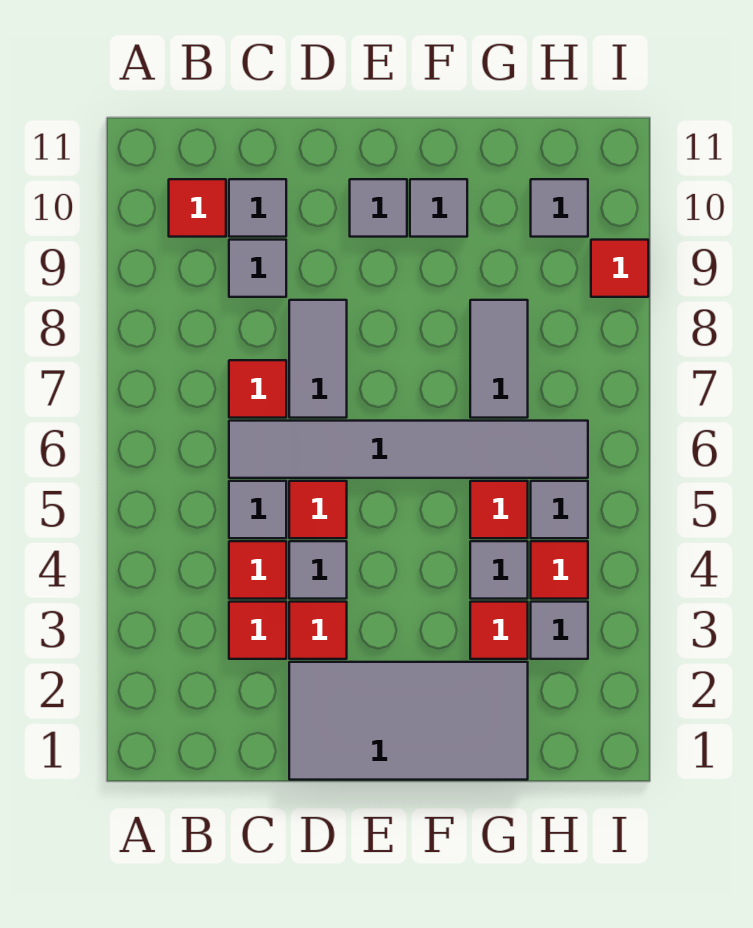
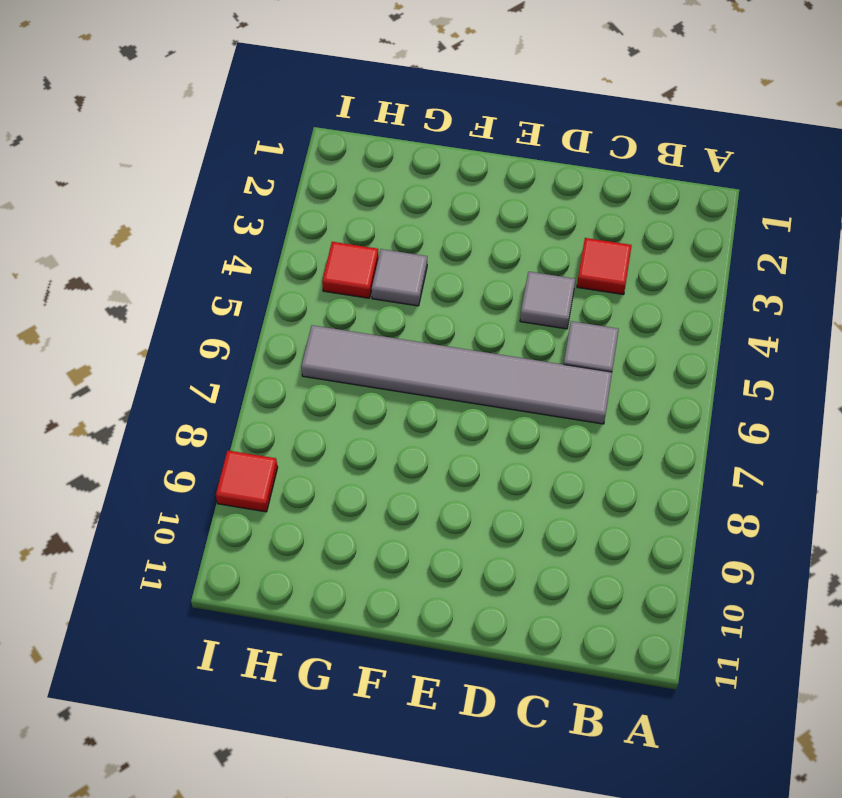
none -> red 1x1 tile [169,179,226,237]
none -> red 1x1 tile [229,541,286,599]
none -> red 1x1 tile [229,360,286,418]

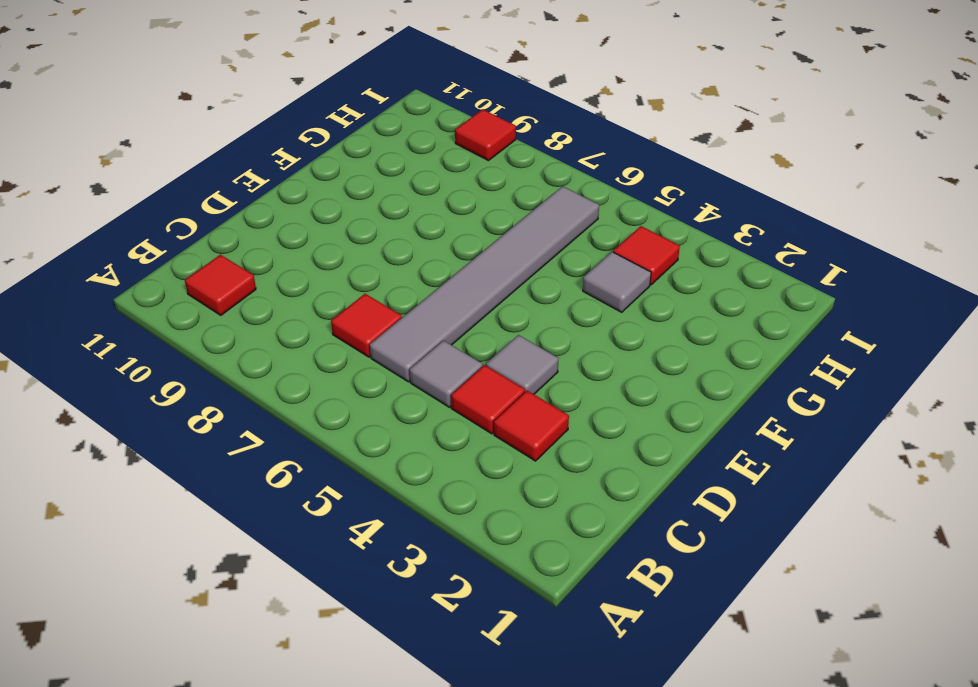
none -> grey 1x1 tile [229,240,286,297]
none -> grey 1x1 tile [229,179,286,237]
none -> grey 2x4 tile [289,662,528,780]

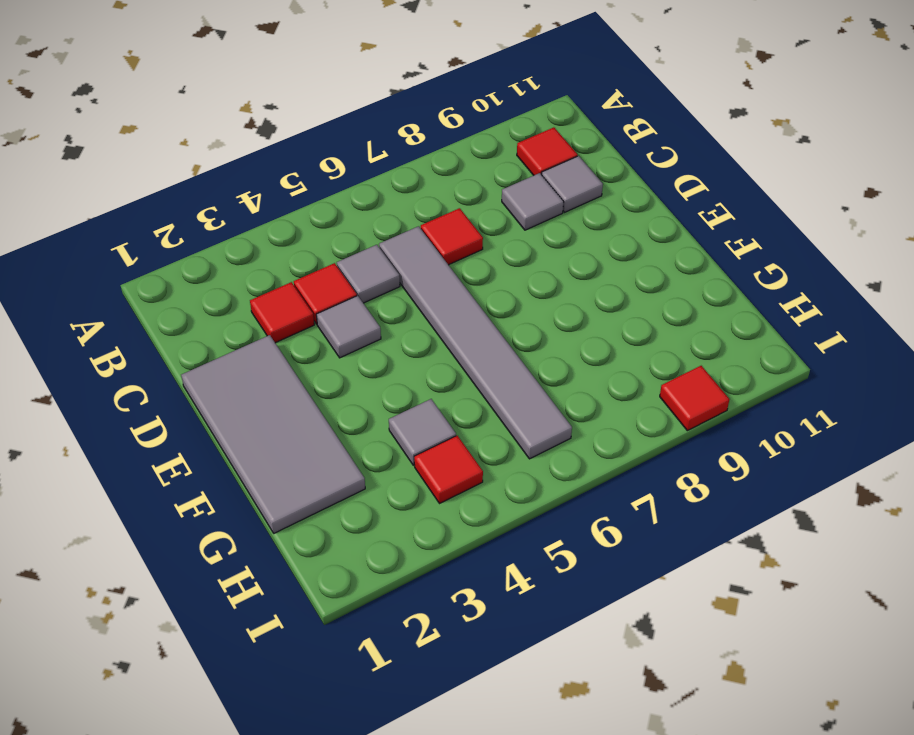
none -> red 1x1 tile [289,602,347,659]
none -> red 1x1 tile [289,481,347,538]
none -> grey 1x2 tile [289,300,347,418]

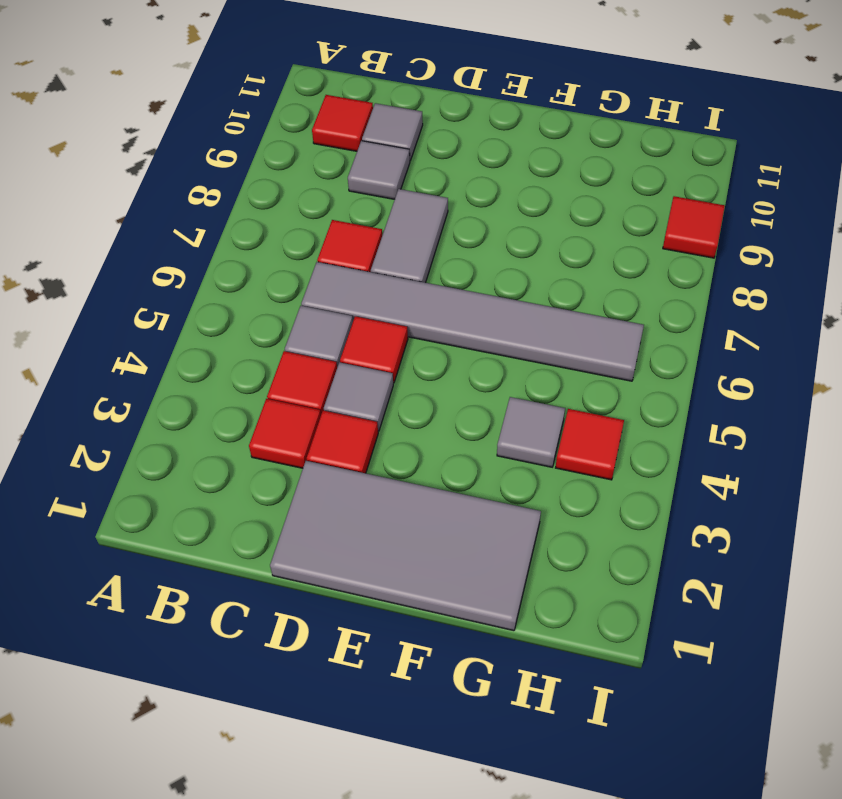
none -> grey 1x1 tile [350,179,407,237]
none -> grey 1x1 tile [410,179,467,237]
none -> red 1x1 tile [470,602,528,659]

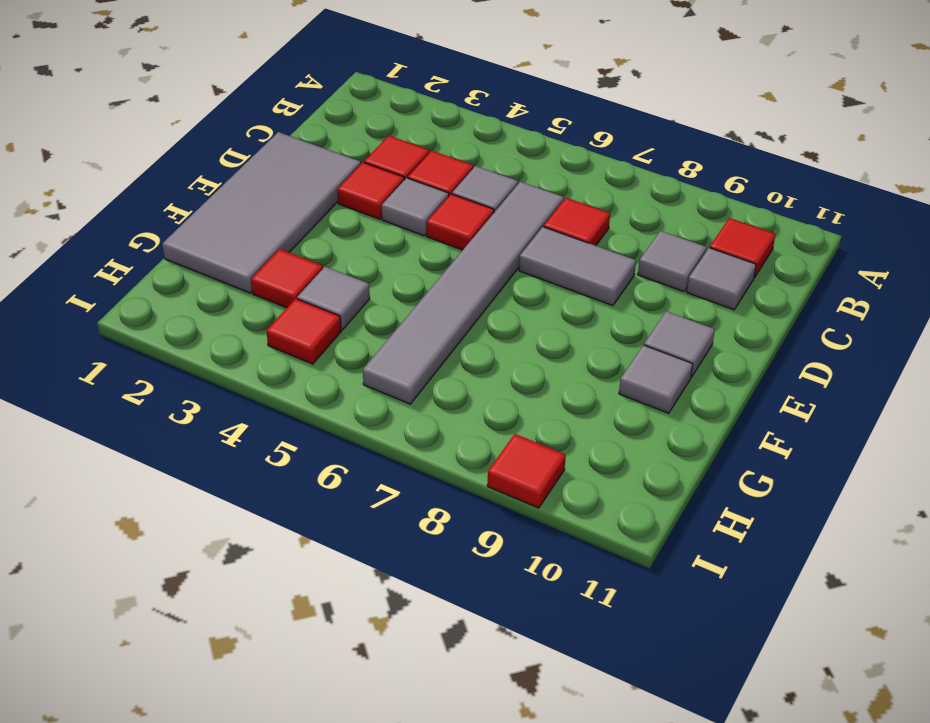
none -> red 1x1 tile [470,481,528,538]
none -> grey 1x2 tile [470,300,528,418]
none -> grey 1x1 tile [531,602,588,659]

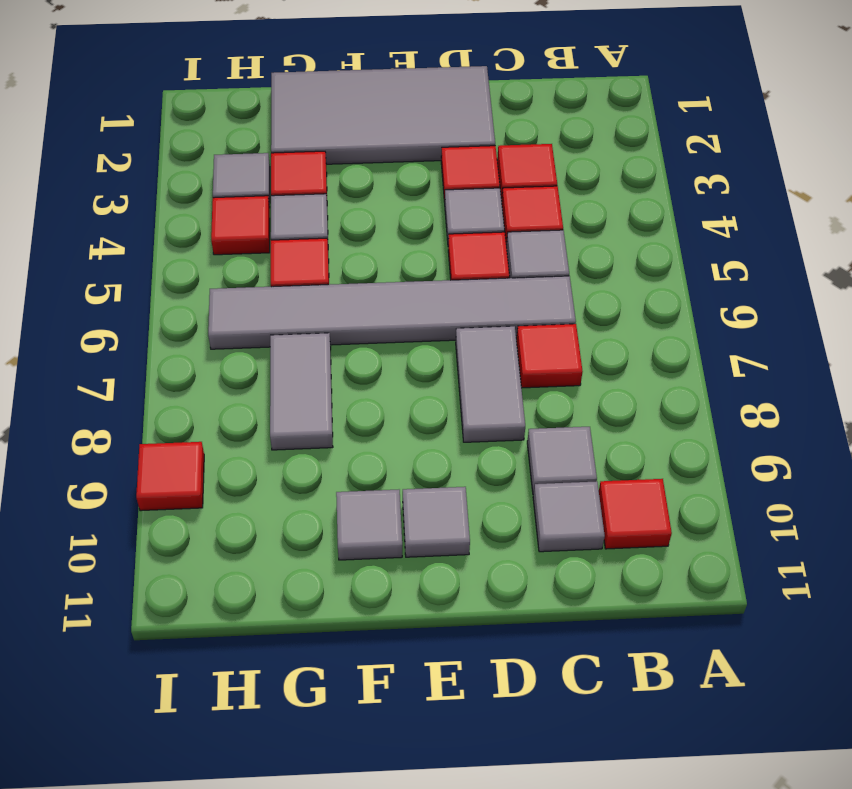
none -> grey 1x1 tile [531,481,588,538]
none -> grey 1x1 tile [531,179,588,237]

